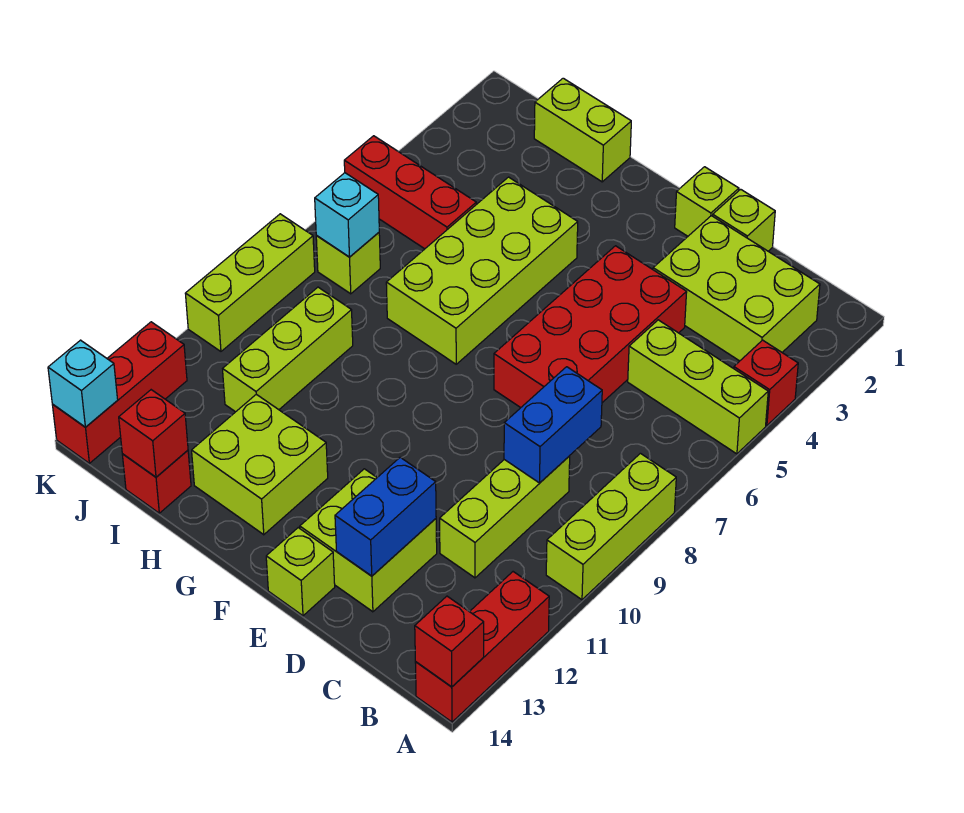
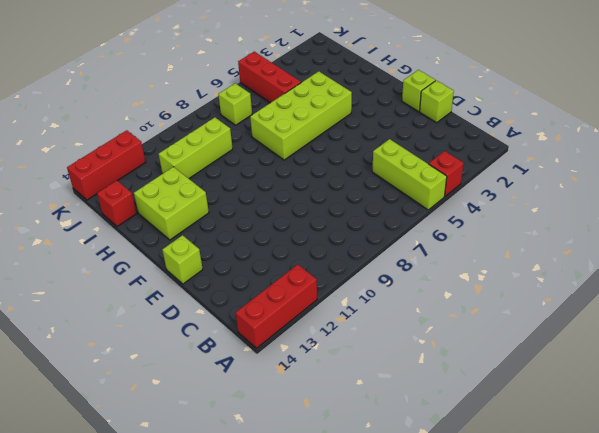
none -> lime 1x3 brick [546,453,676,600]
none -> lime 2x3 brick [653,216,820,361]
none -> lime 1x3 brick [440,456,570,578]

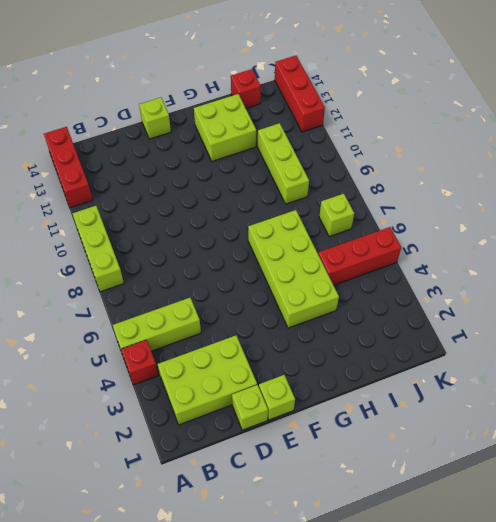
none -> lime 1x3 brick [440,456,570,578]
none -> red 2x4 brick [494,246,687,408]
none -> lime 2x2 brick [300,469,437,612]

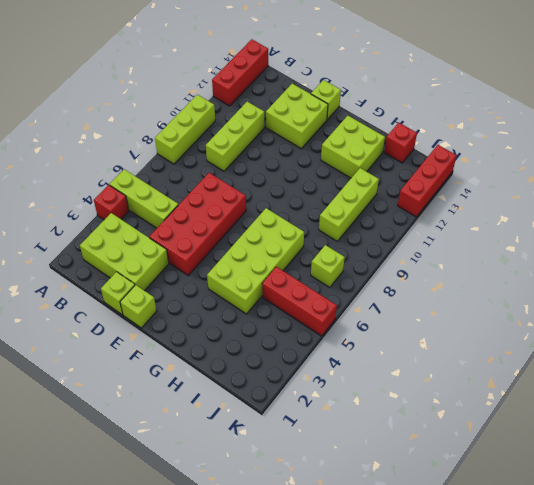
none -> lime 1x2 brick [534,78,631,182]
none -> lime 1x3 brick [185,214,315,351]
none -> red 1x1 brick [415,596,484,687]

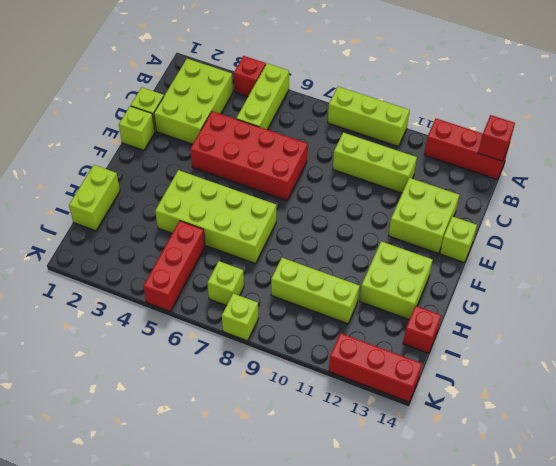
lime 1x1 brick [222,293,259,341] -> lime 1x3 brick [185,214,315,351]
none -> blue 1x2 brick [504,367,602,483]
none -> blue 1x2 brick [335,457,436,576]
none -> red 1x1 brick [119,390,188,477]

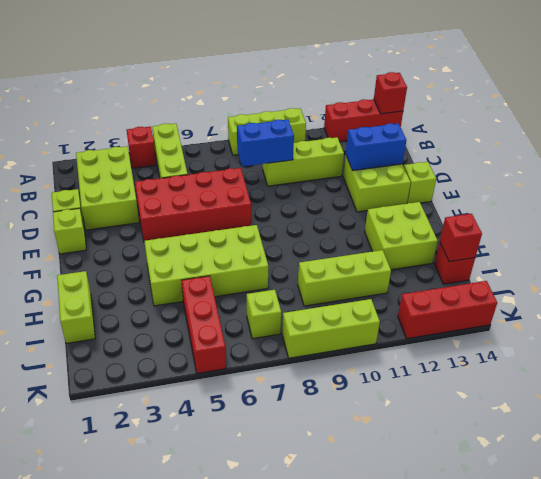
none -> cyan 1x1 brick [315,173,379,257]
none -> cyan 1x1 brick [48,340,118,427]

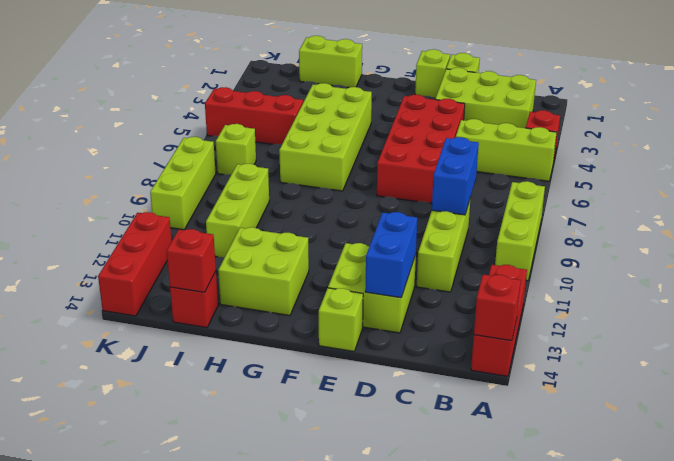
none -> cyan 1x1 brick [315,173,379,257]
none -> cyan 1x1 brick [48,340,118,427]

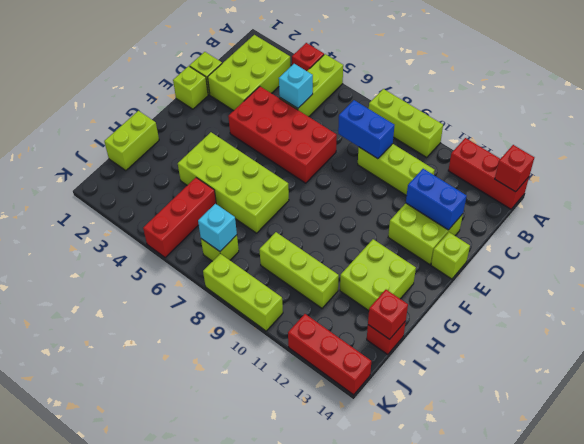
cyan 1x1 brick [279,64,313,108] -> cyan 1x1 brick moved to [48,340,118,427]

